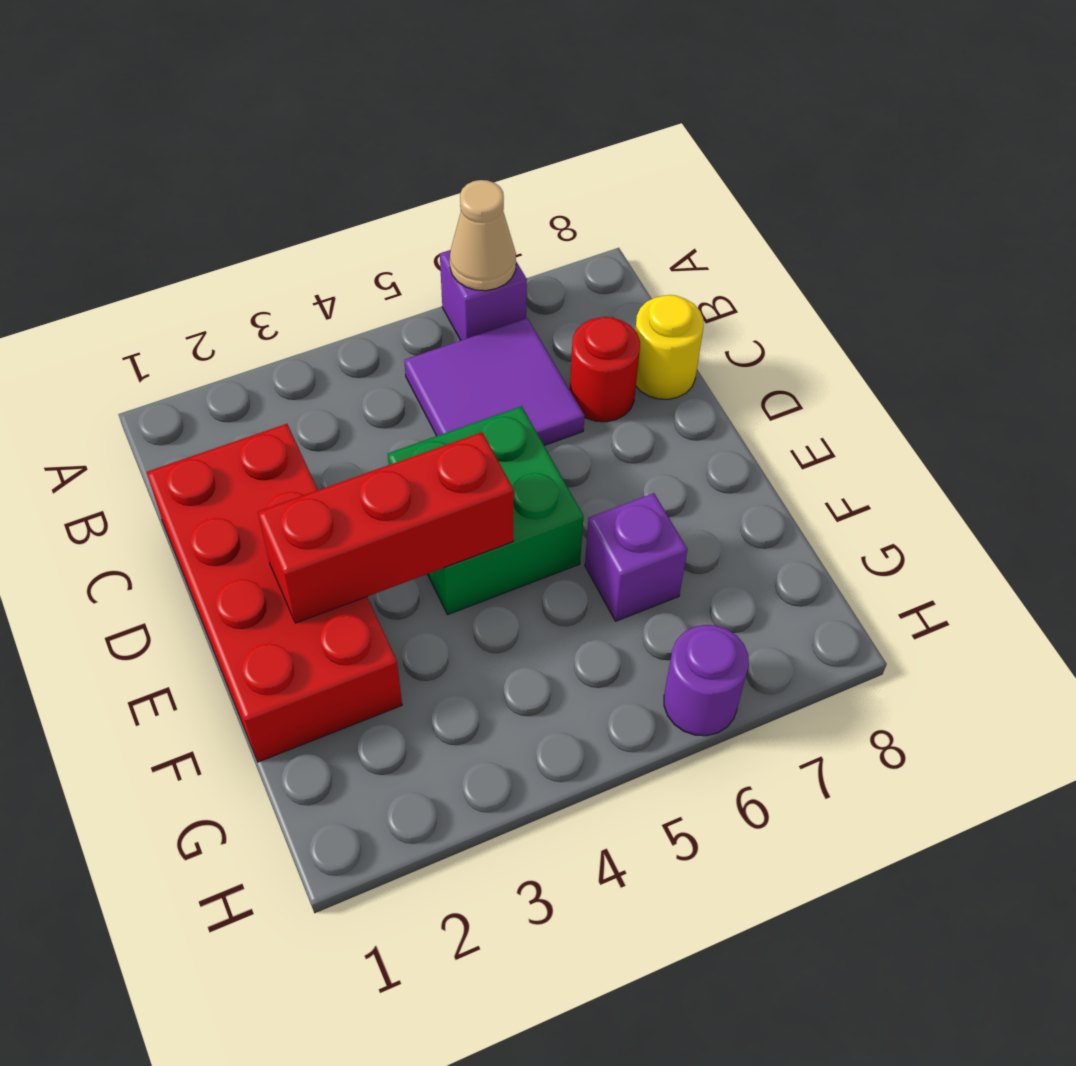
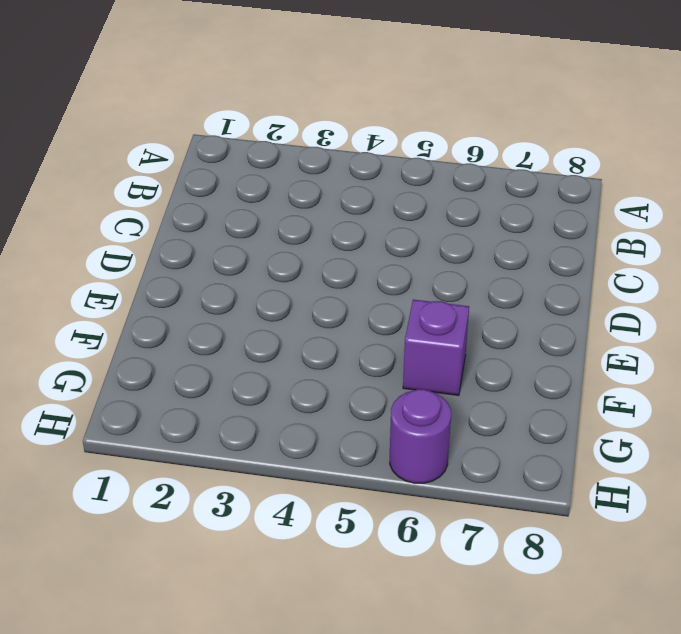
none -> purple 1x1 brick [440,250,527,340]
none -> purple 2x2 tile [404,318,584,446]

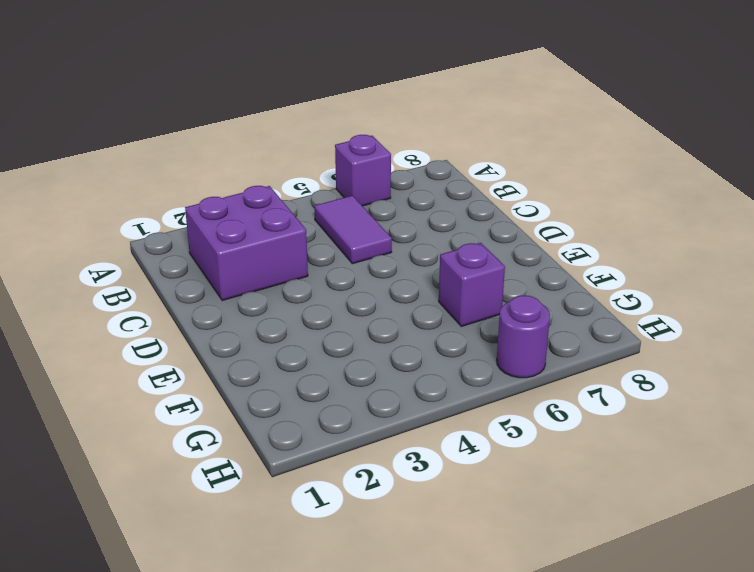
purple 2x2 brick [185,186,308,301] -> red 2x4 brick [147,424,402,762]
purple 1x2 tile [314,195,392,264] -> purple 2x2 tile [404,318,584,446]
none -> red 1x1 round brick [570,317,640,422]
none -> yellow 1x1 round brick [635,295,704,399]

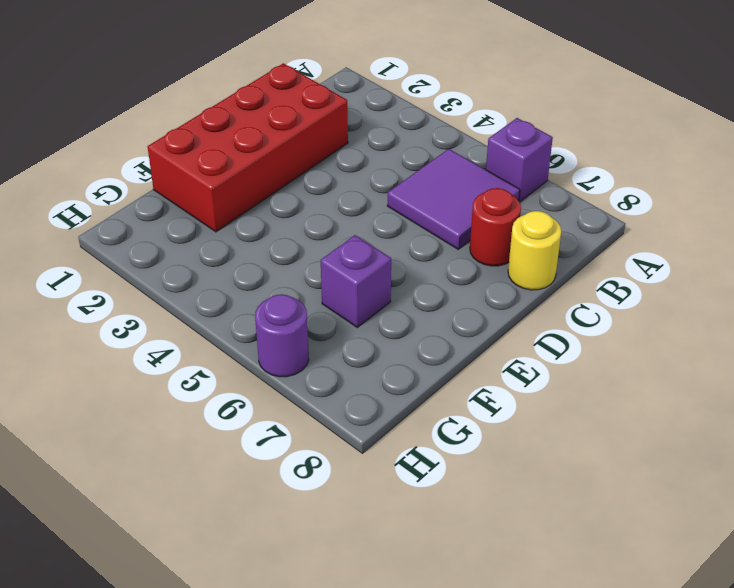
none -> green 2x2 brick [388,406,584,615]
none -> tan 1x1 cone [450,180,516,291]

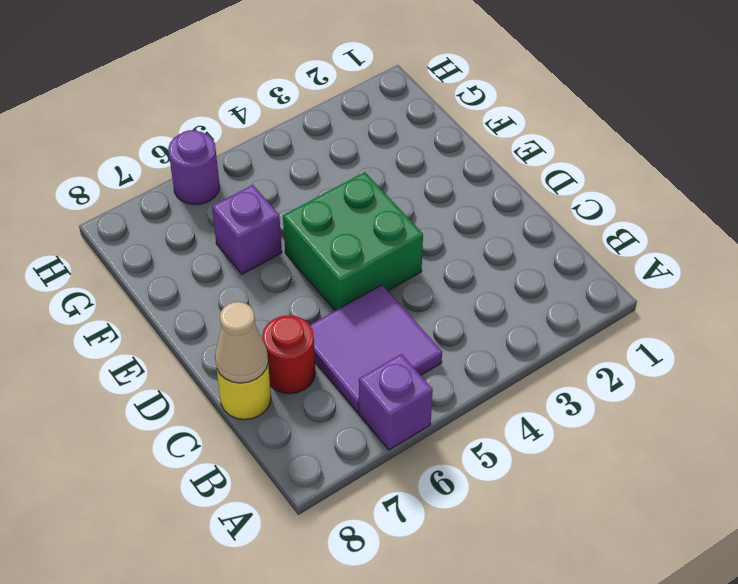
tan 1x1 cone [215,302,268,383] -> tan 1x1 cone moved to [450,180,516,291]
none -> red 2x4 brick [147,424,402,762]
none -> red 1x3 brick [258,432,514,623]

